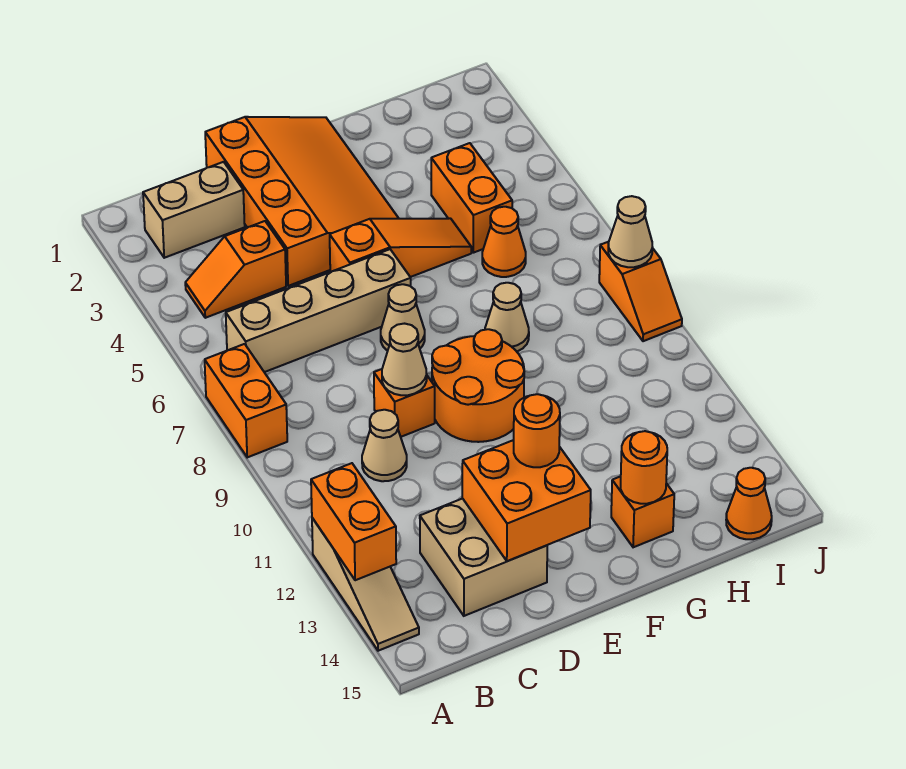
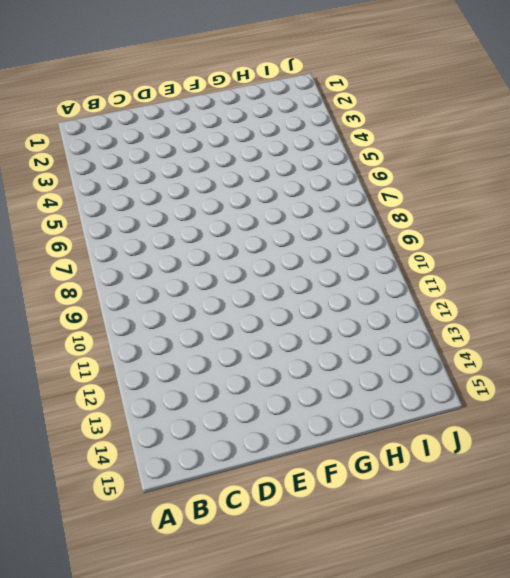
none -> orange 1x2 brick [205,344,287,457]
none -> tan 1x3 slope [312,518,419,651]
none -> tan 1x2 brick [143,162,245,258]

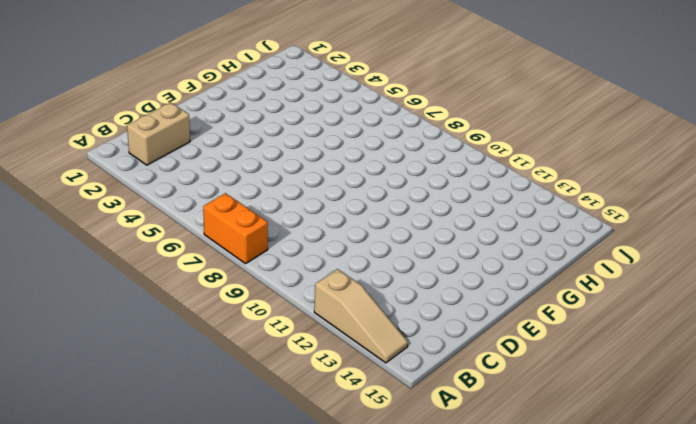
none -> orange 1x2 slope [185,221,286,318]
none -> tan 1x4 brick [226,249,411,372]
none -> tan 1x1 cone [362,410,407,481]

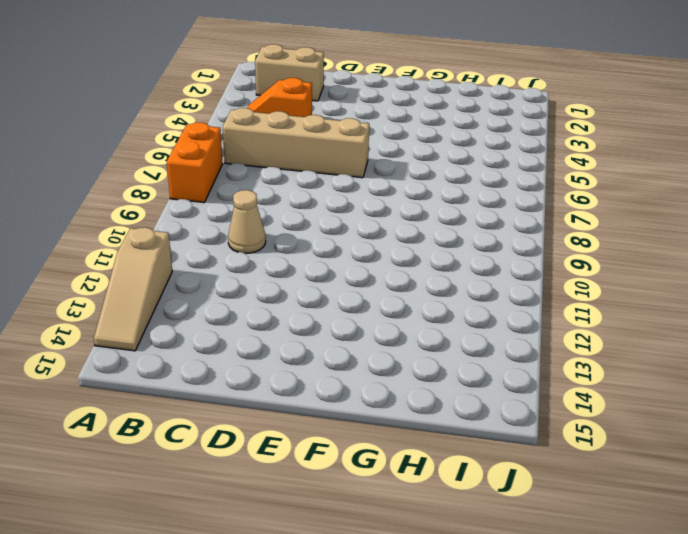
none -> tan 2x2 brick [420,498,547,616]
none -> orange 3x4 slope [205,117,399,286]
none -> orange 1x1 brick [374,369,435,437]

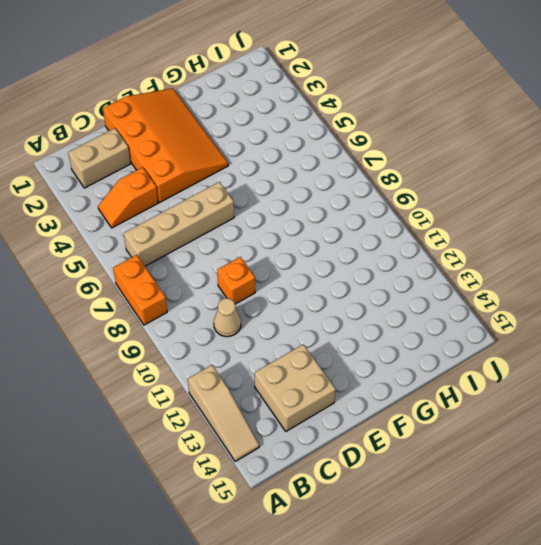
none -> orange 1x3 slope [330,218,471,277]
none -> tan 1x1 cone [381,284,425,351]
none -> orange 2x2 round brick [432,329,524,442]

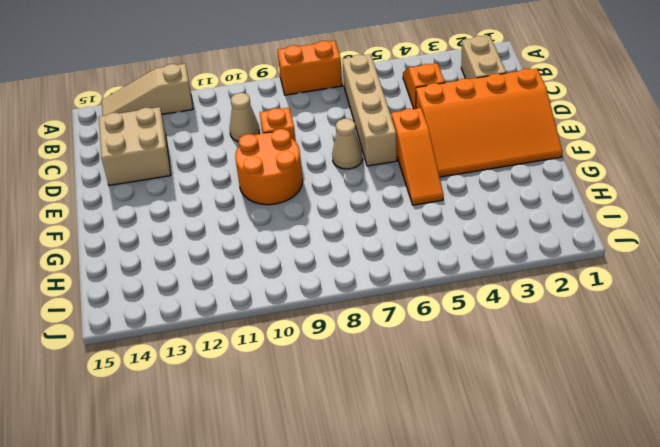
none -> tan 1x1 cone [485,283,529,352]
none -> orange 1x1 brick [611,476,674,547]
none -> orange 1x2 brick [431,143,512,253]

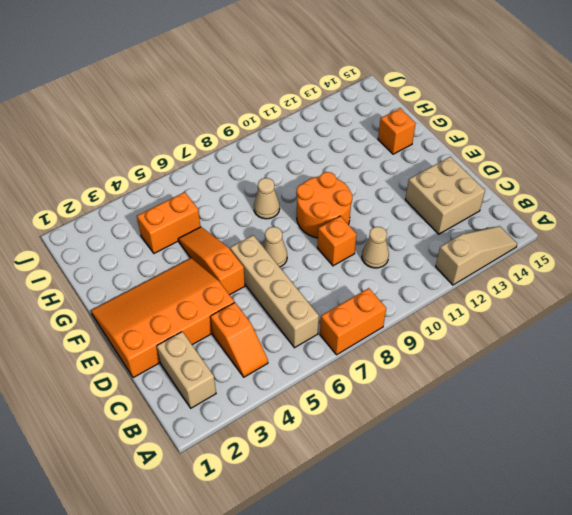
none -> orange 1x1 cone [482,207,526,277]
none -> orange 1x1 cone [726,468,772,539]
none -> orange 1x2 slope [599,242,682,341]

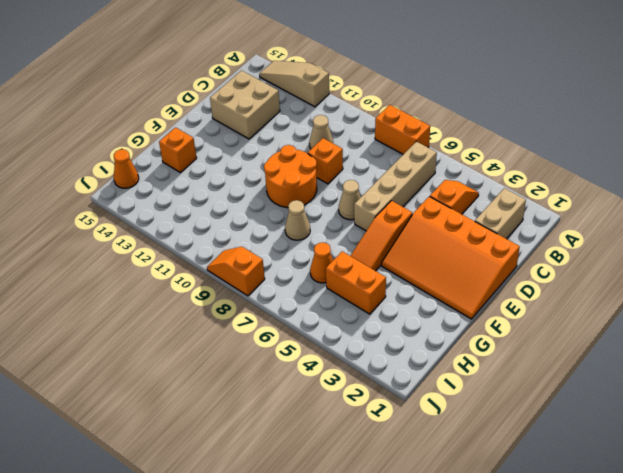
none -> orange 1x2 brick [311,463,396,580]
none -> tan 1x1 cone [382,324,427,395]
none -> orange 2x2 brick [462,440,591,561]

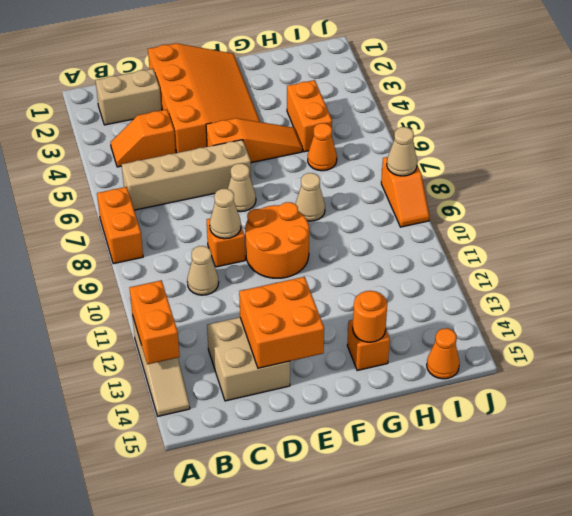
none -> orange 1x1 round brick [514,394,560,467]

